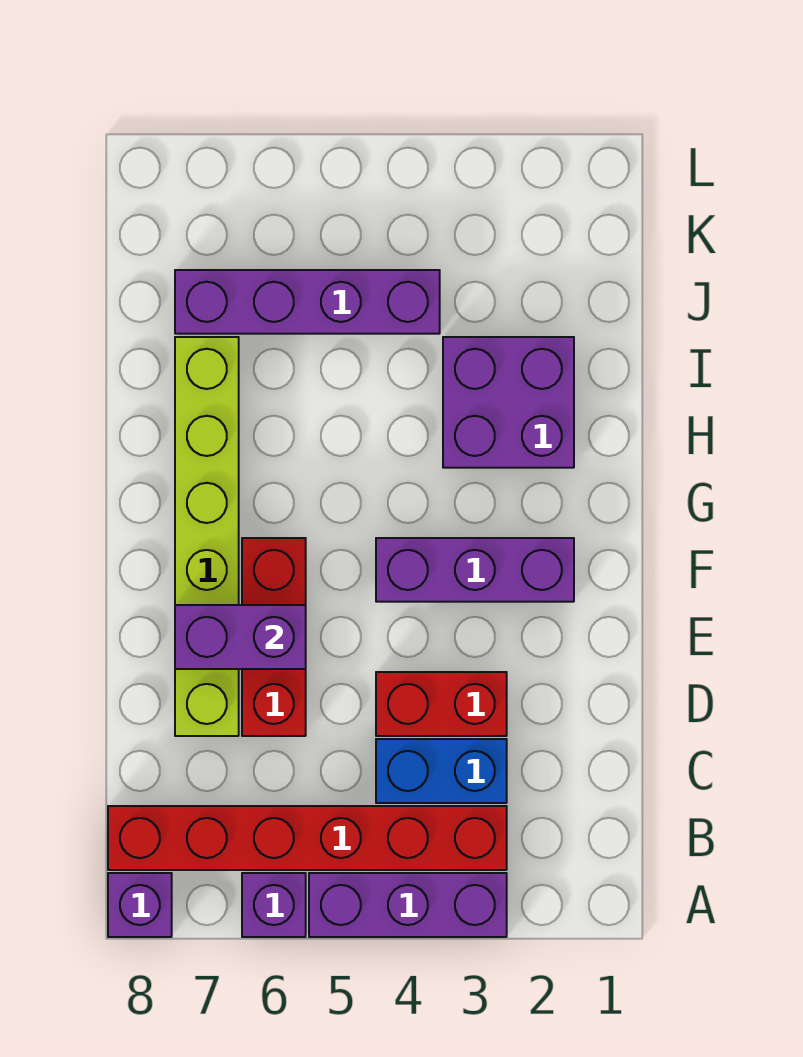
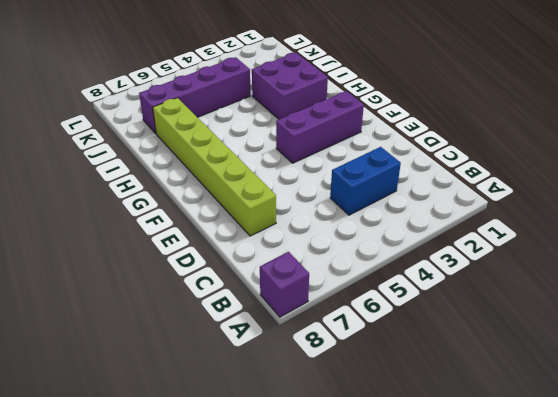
none -> purple 1x3 brick [309,873,507,937]
none -> purple 1x1 brick [242,873,306,937]
none -> red 1x6 brick [108,806,507,870]

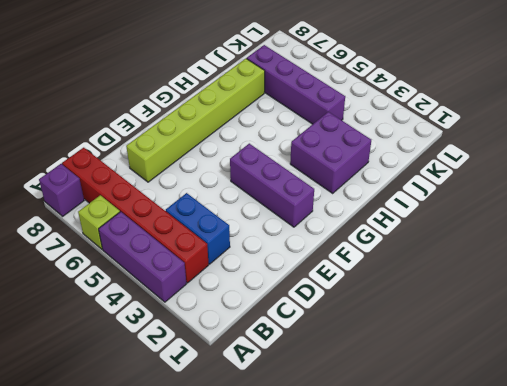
lime 1x1 brick [78,195,120,249] -> purple 1x1 brick [242,873,306,937]
none -> red 1x2 brick [376,672,507,736]
none -> red 1x3 brick [242,538,306,736]
none -> purple 1x2 brick [175,605,306,669]

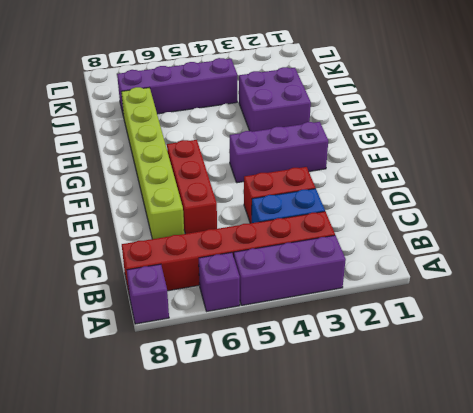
none -> purple 1x2 brick [175,605,306,669]

